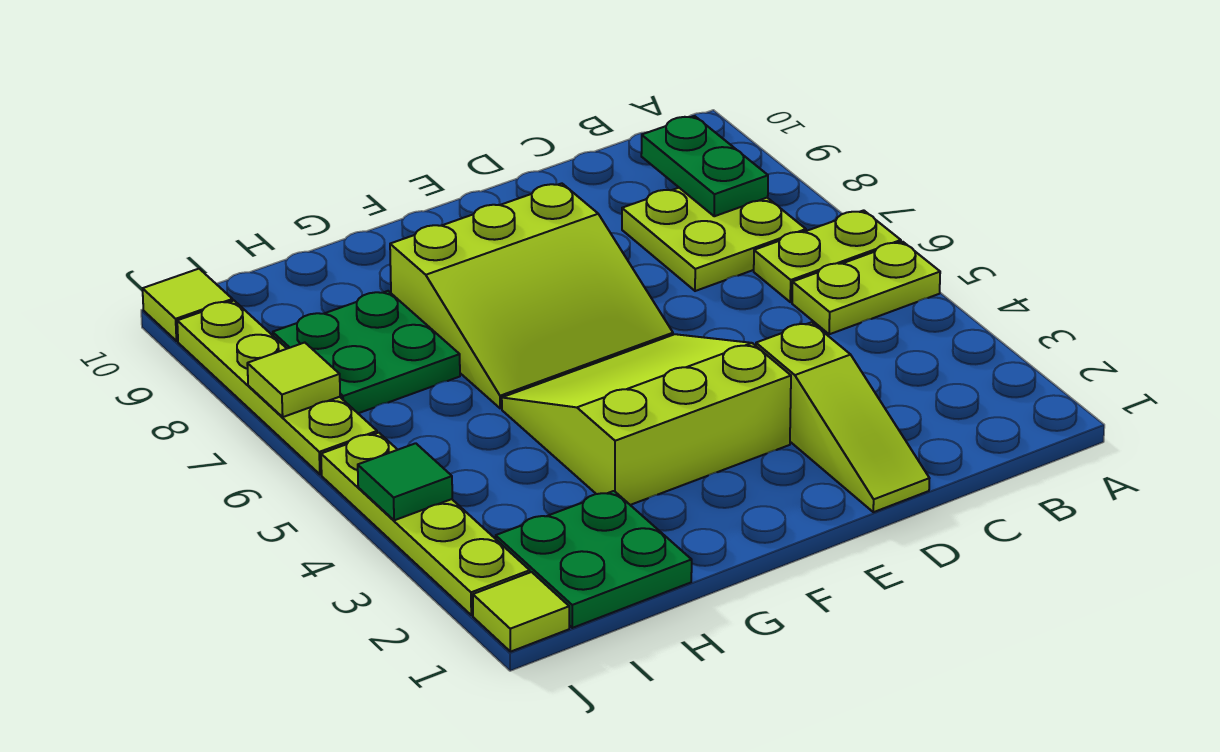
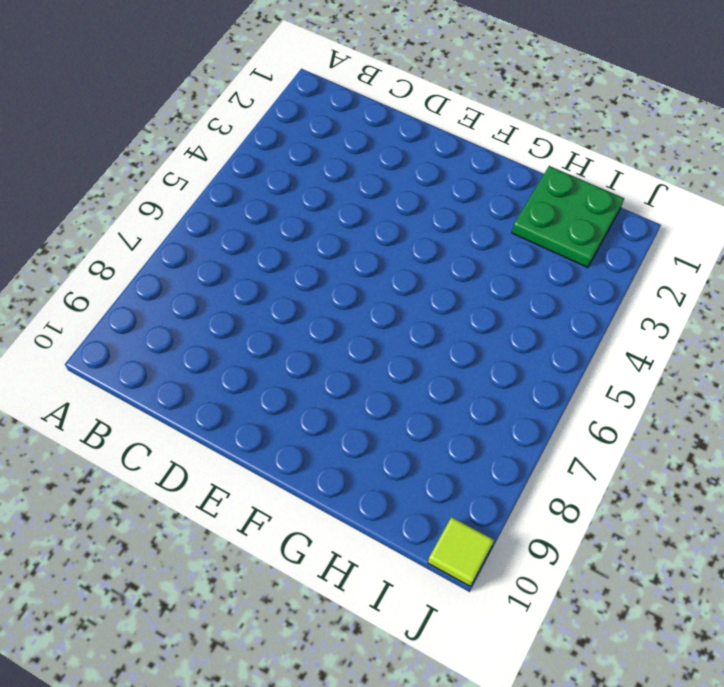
none -> lime 1x2 plate [792,242,940,334]
none -> lime 1x2 plate [754,210,901,302]
none -> lime 2x2 plate [622,188,806,291]

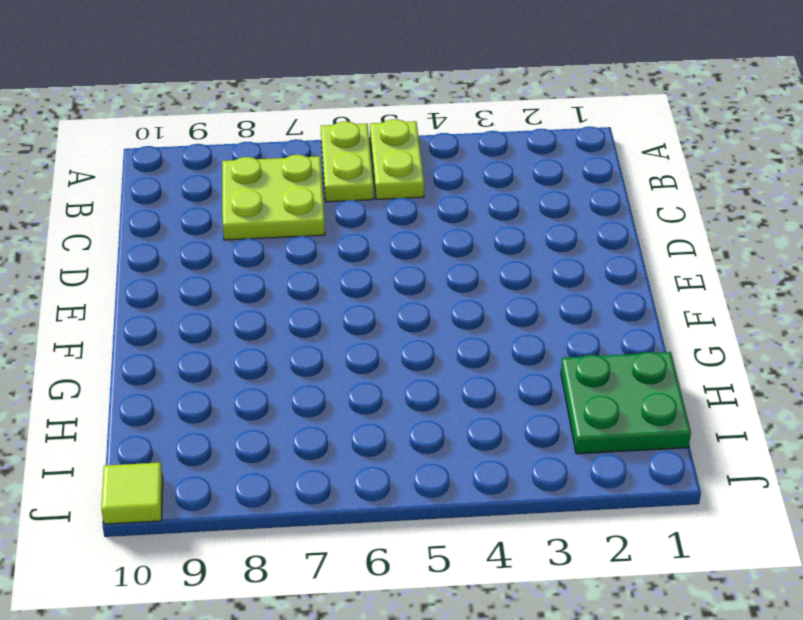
none -> lime 1x3 slope [756,322,930,512]
none -> lime 3x3 slope [502,334,791,505]
none -> lime 3x3 slope [390,183,673,408]

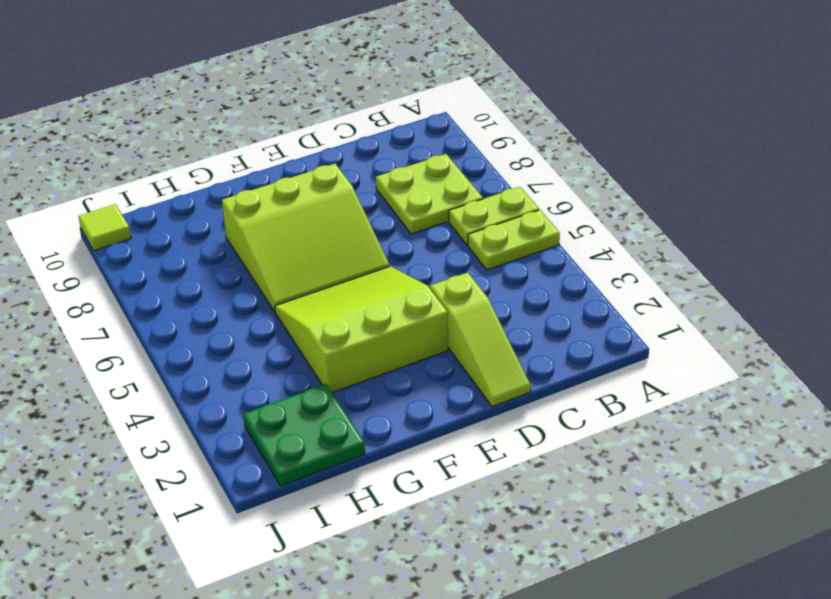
none -> green 2x2 plate [273,291,460,413]
none -> lime 1x1 tile [473,572,569,652]
none -> lime 1x4 plate [321,433,530,615]

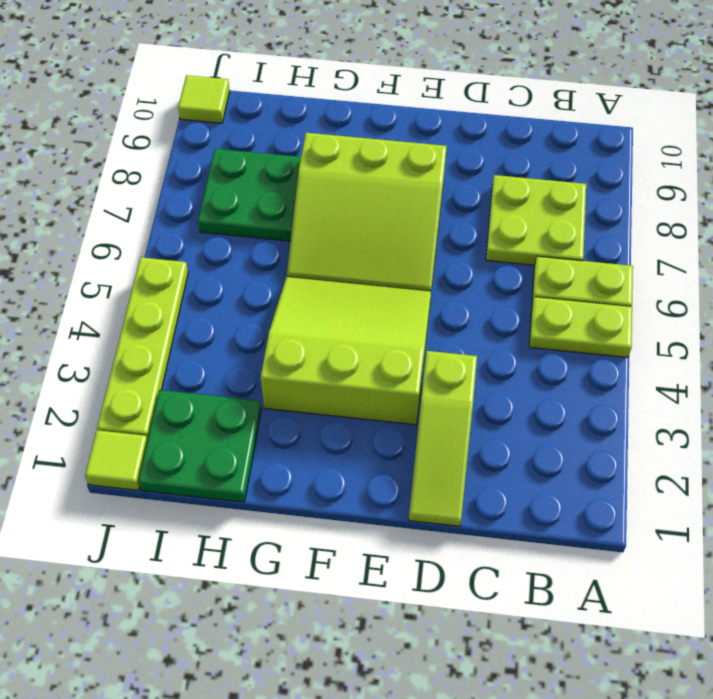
none -> lime 1x4 plate [177,301,377,474]
none -> green 1x2 plate [641,116,768,216]
none -> green 1x1 tile [358,443,452,520]

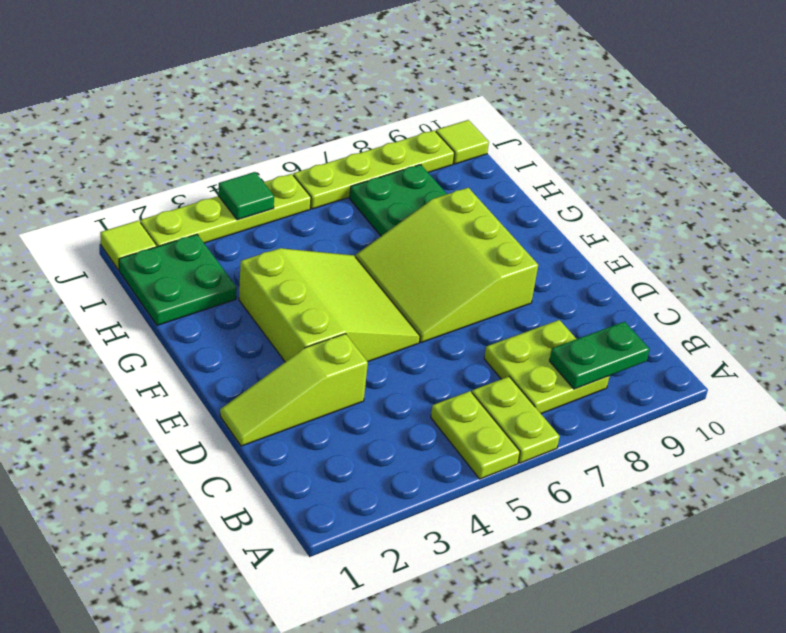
none -> lime 1x1 tile [247,343,340,417]

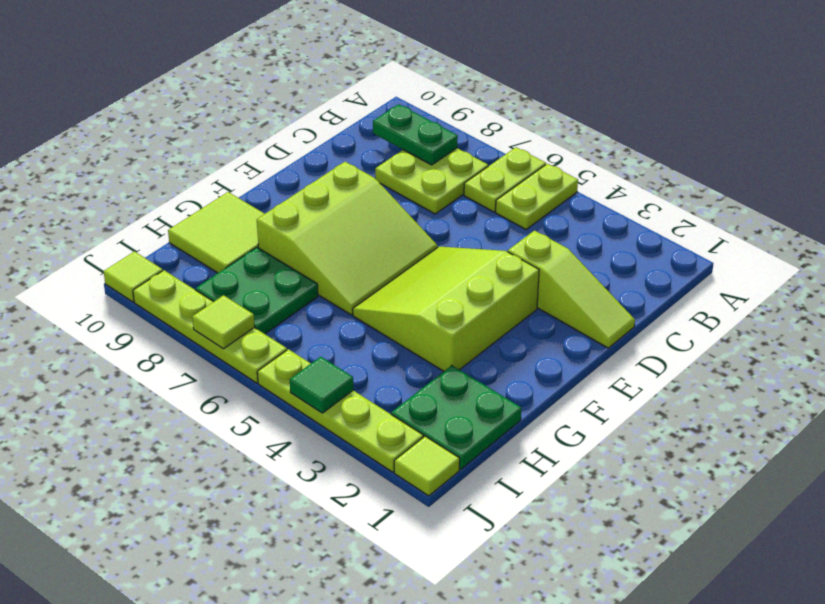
lime 2x2 tile [168,192,265,273] -> none

